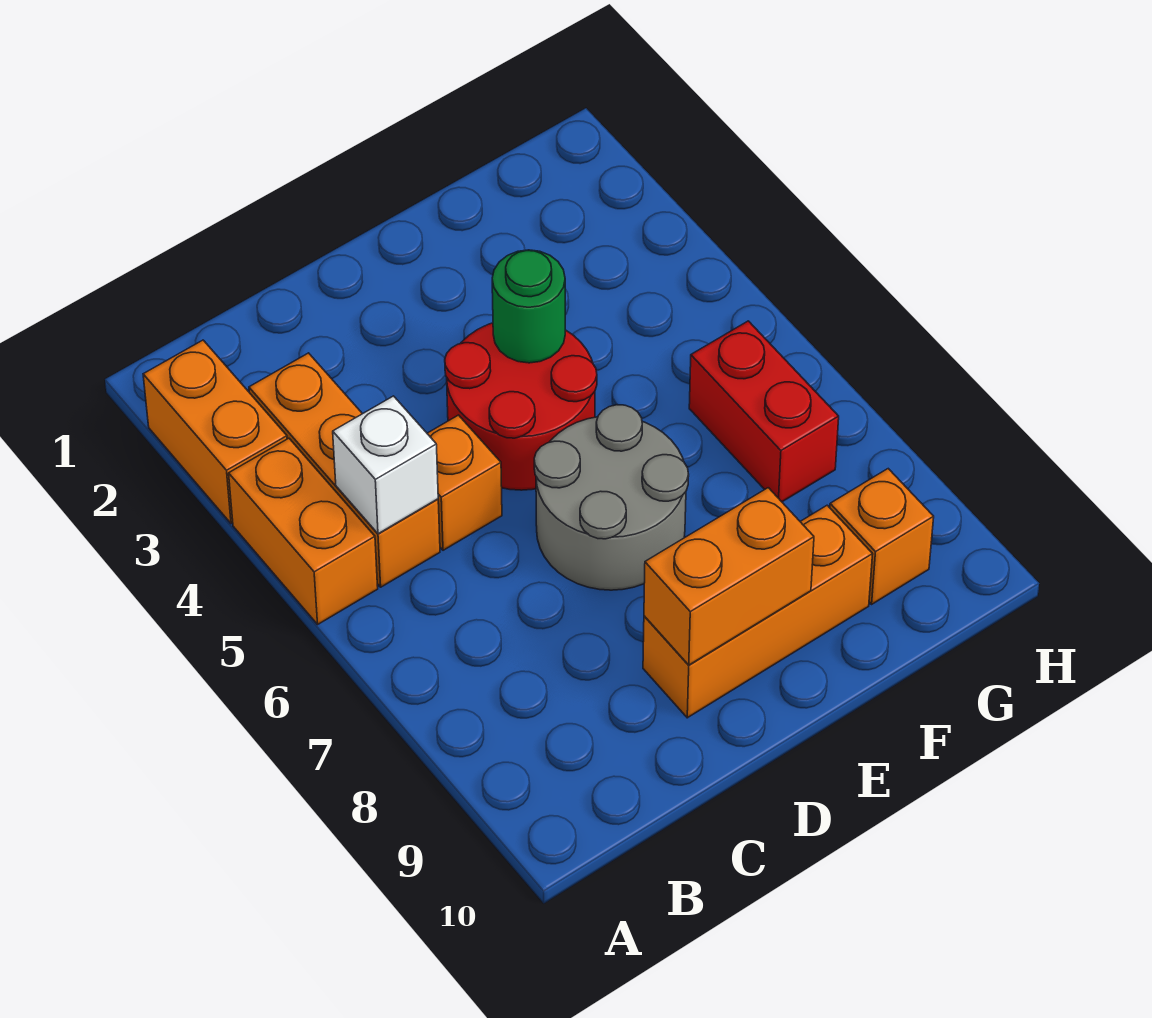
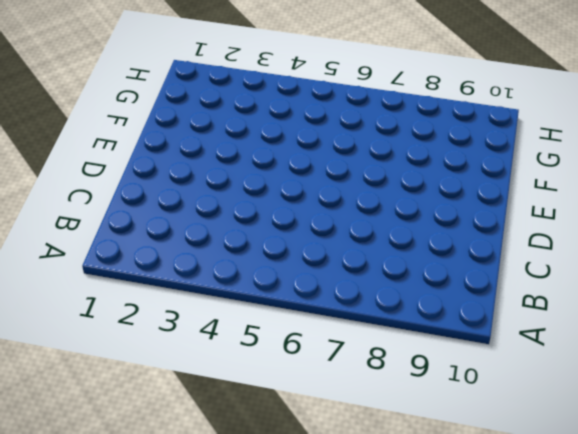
none -> orange 1x2 brick [143,340,287,524]
none -> orange 1x2 brick [229,438,378,624]
none -> orange 1x3 brick [249,353,440,587]

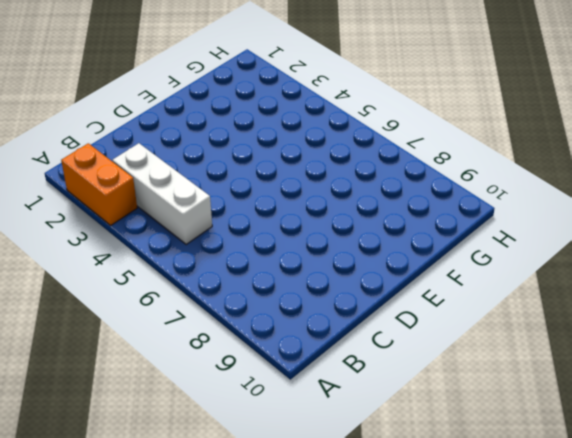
white 1x3 brick [112,143,212,244] -> orange 1x3 brick [249,353,440,587]
none -> orange 1x2 brick [229,438,378,624]
none -> orange 1x1 brick [427,415,502,550]
none -> red 2x2 round brick [445,323,597,490]

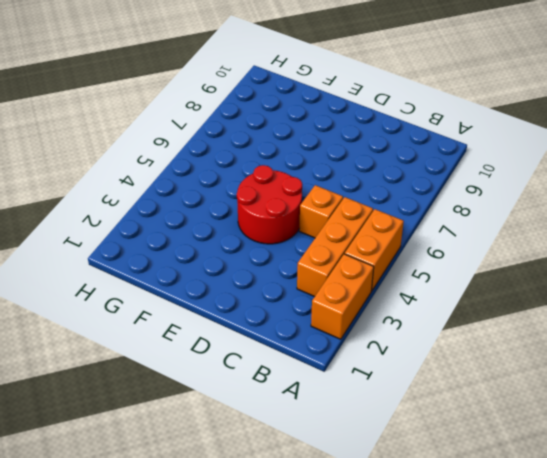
none -> grey 2x2 round brick [534,405,689,590]
none -> orange 1x3 brick [643,505,873,718]
none -> red 1x2 brick [689,321,839,502]

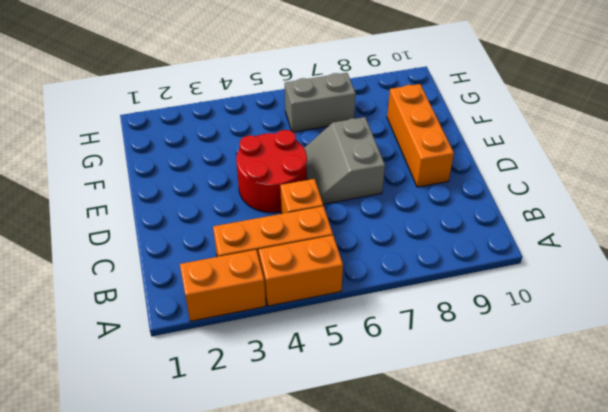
grey 2x2 slope [304,117,385,204] -> grey 2x2 round brick [534,405,689,590]
grey 1x2 brick [285,73,356,132] -> red 1x2 brick [689,321,839,502]
none -> orange 1x1 brick [830,469,934,604]
none -> white 1x1 brick [333,396,438,534]
none -> orange 1x2 brick [644,488,814,665]

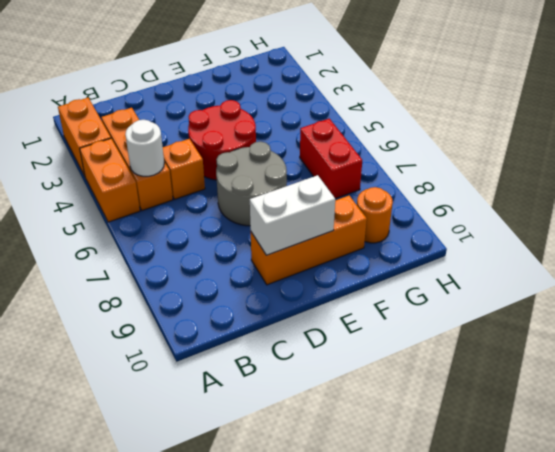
white 1x1 round brick [125,120,164,176] -> white 1x1 brick [333,396,438,534]
white 1x2 brick [250,175,335,255] -> orange 1x2 brick [644,488,814,665]
orange 1x1 round brick [357,187,393,243] -> orange 1x1 brick [830,469,934,604]
none -> green 1x1 round brick [492,250,565,363]

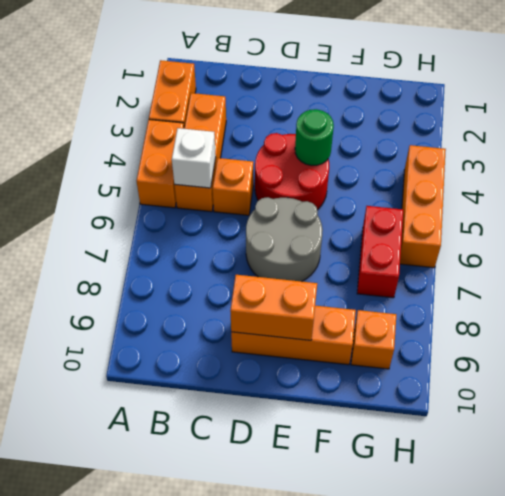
orange 1x3 brick [400,145,446,268] -> none

